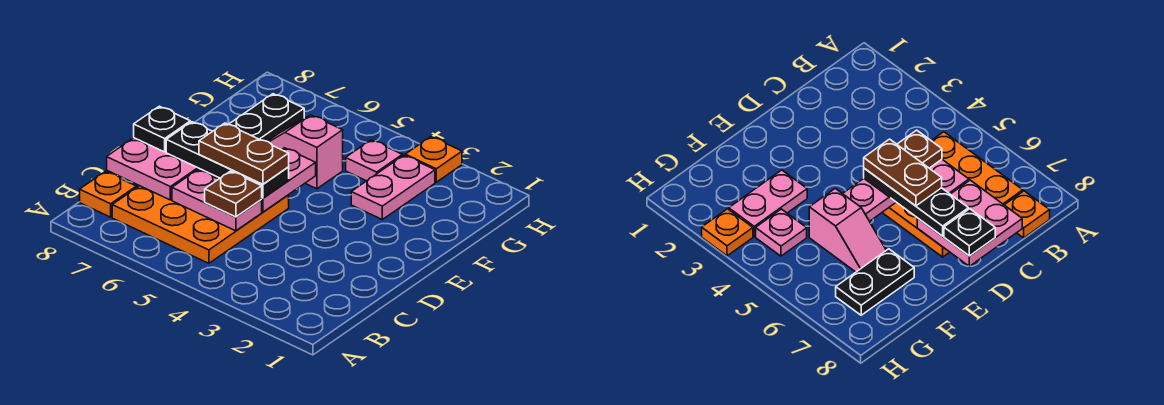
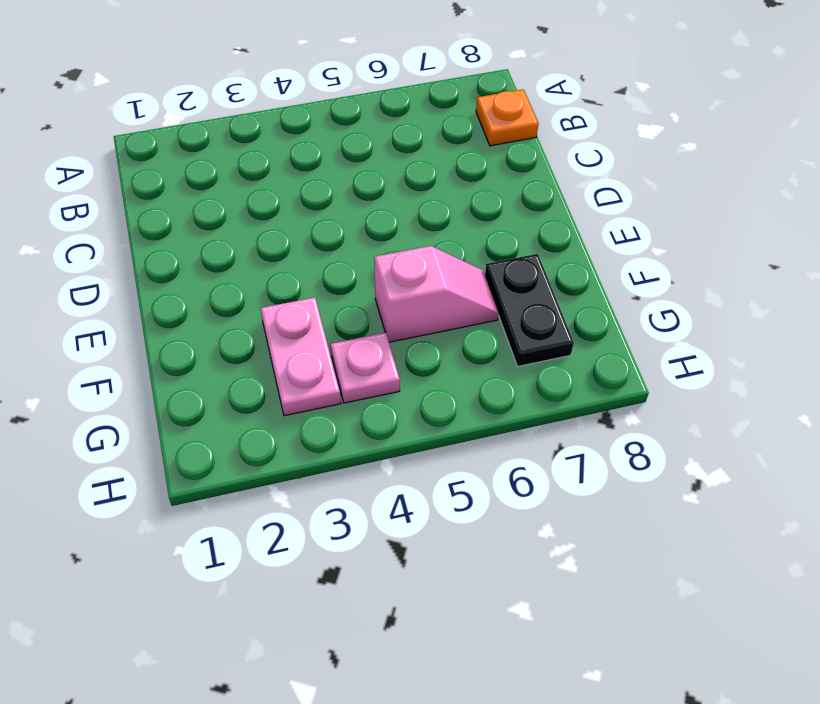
none -> orange 3x3 plate [112,173,289,263]
none -> orange 1x1 plate [405,137,462,182]
none -> pink 1x2 plate [172,170,262,231]

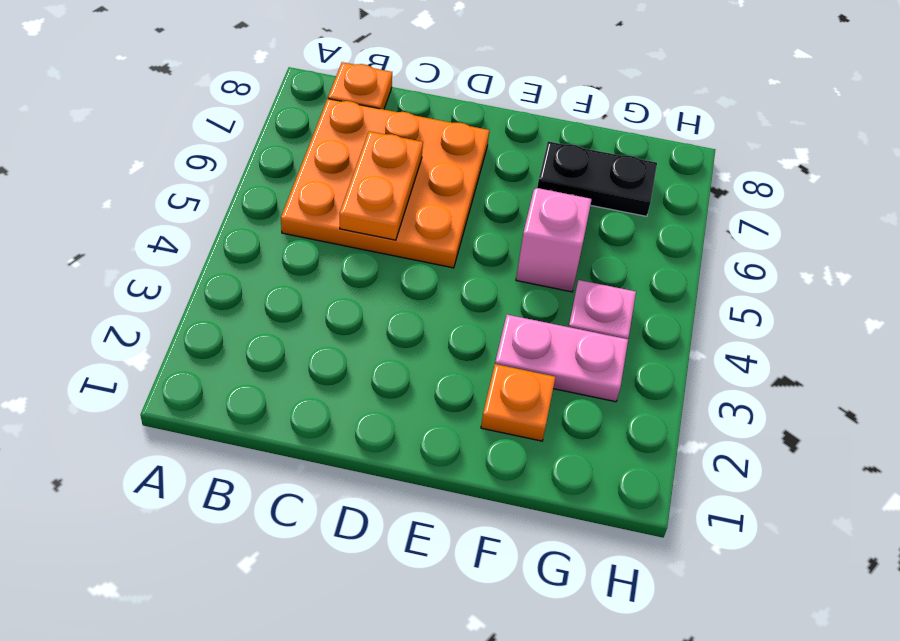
orange 1x2 plate [340,131,423,240] -> pink 1x2 plate [172,170,262,231]
orange 1x1 plate [481,364,556,441] -> orange 1x1 plate moved to [405,137,462,182]
none -> pink 2x2 plate [107,138,208,200]
none -> pink 1x2 plate [261,148,316,212]
none -> brown 1x1 plate [205,171,262,217]

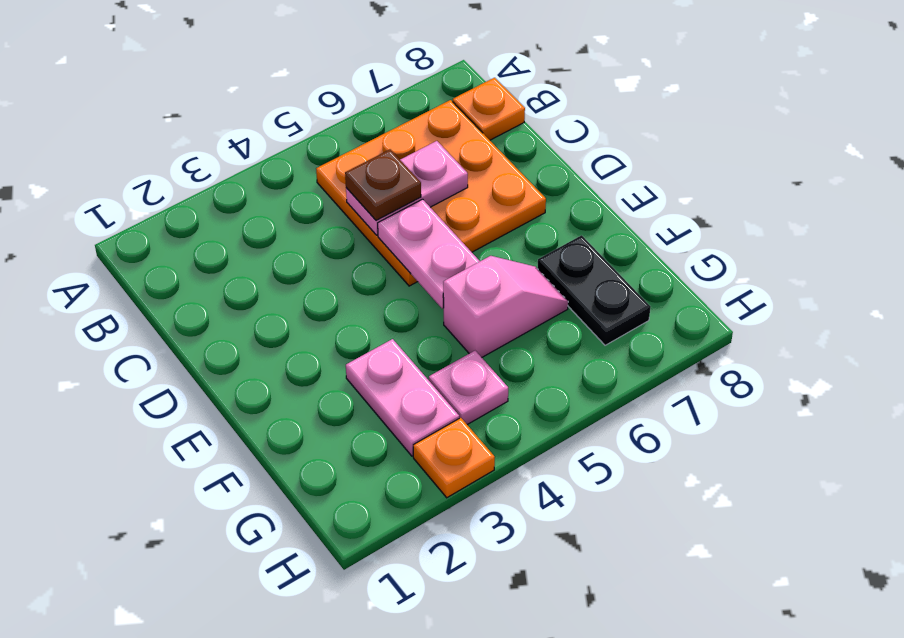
none -> pink 2x2 plate [107,138,208,200]
none -> black 1x3 plate [166,122,289,198]
none -> black 1x1 plate [134,106,190,152]

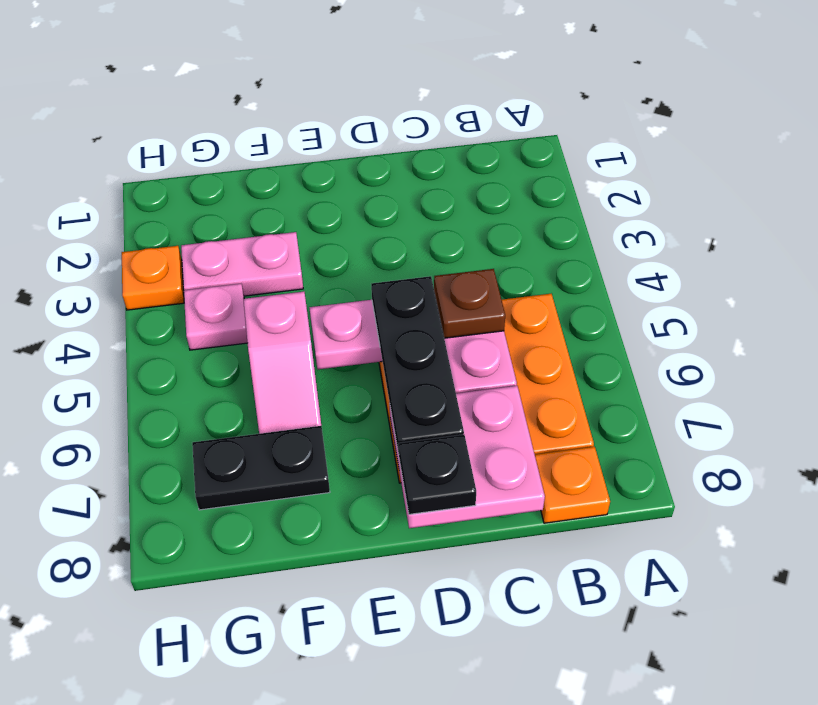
none -> brown 1x2 plate [199,123,289,184]

